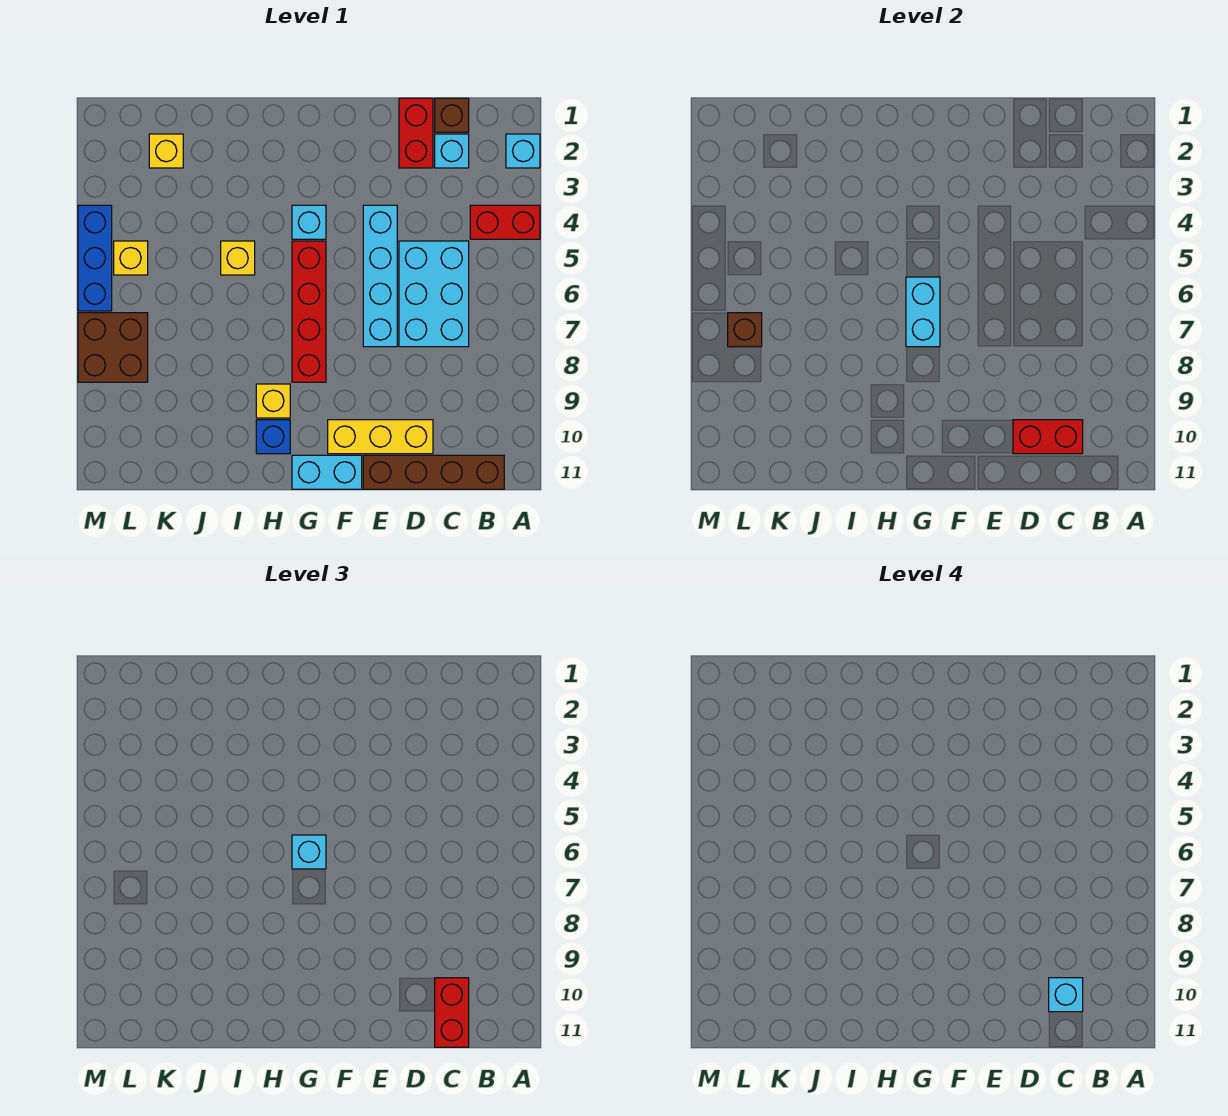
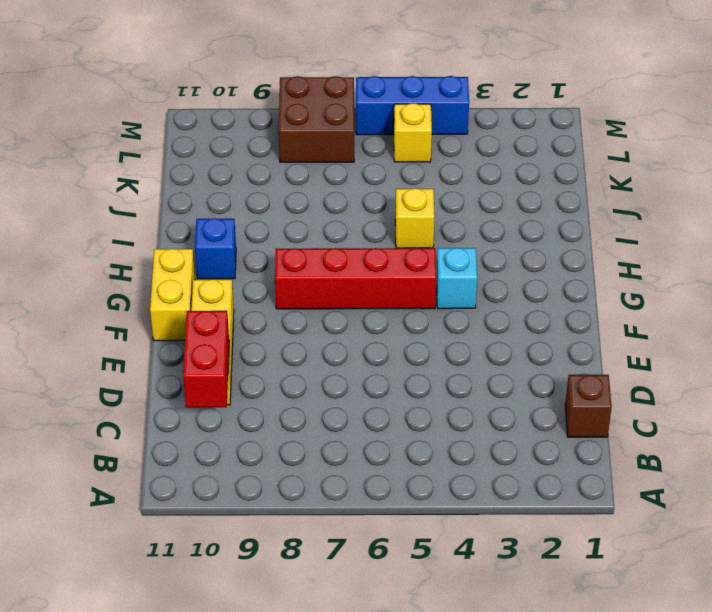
yellow 1x2 brick [150,249,195,341] -> cyan 1x2 brick [292,455,362,489]
none -> cyan 1x1 brick [506,134,540,168]
none -> red 1x2 brick [470,205,540,239]
none -> brown 1x4 brick [363,455,504,489]

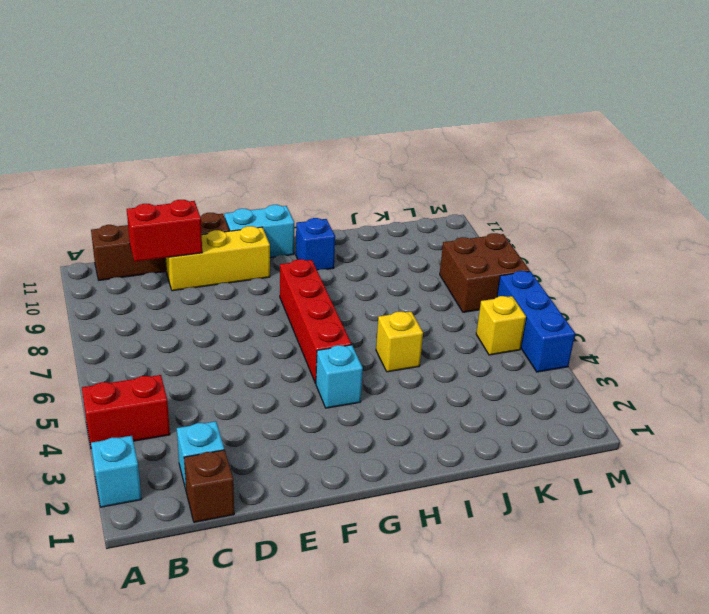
none -> cyan 2x3 brick [399,241,469,347]
none -> red 1x2 brick [399,98,433,168]
none -> cyan 1x4 brick [363,205,397,347]

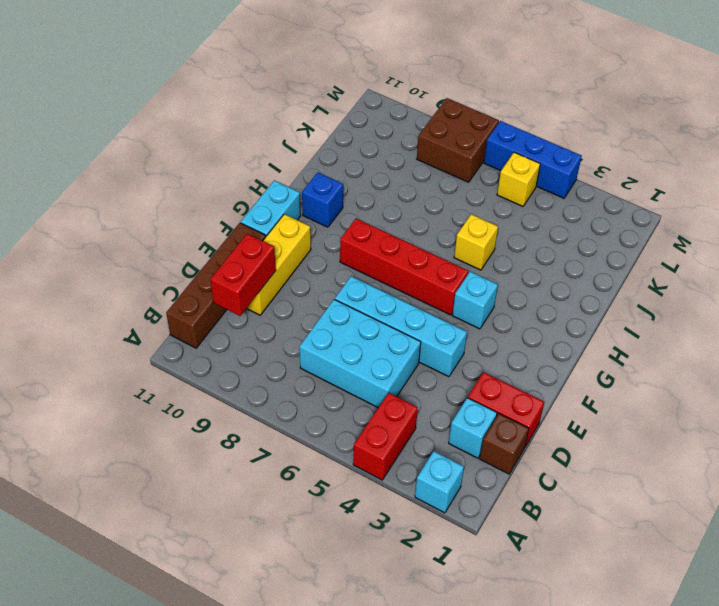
none -> yellow 1x1 brick [256,384,290,418]
none -> yellow 1x1 brick [149,134,183,168]
none -> cyan 1x2 brick [906,277,940,347]

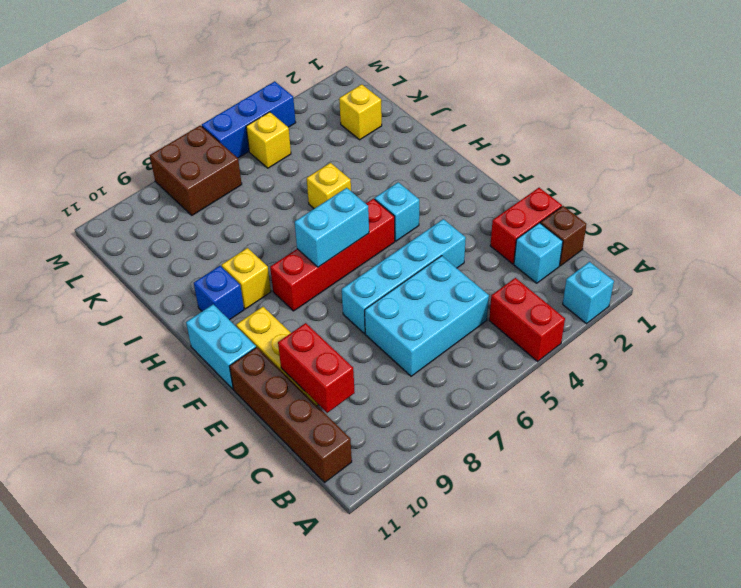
none -> brown 1x1 brick [728,313,762,347]
none -> red 1x2 brick [435,978,469,1047]
none -> cyan 1x1 brick [292,835,326,869]

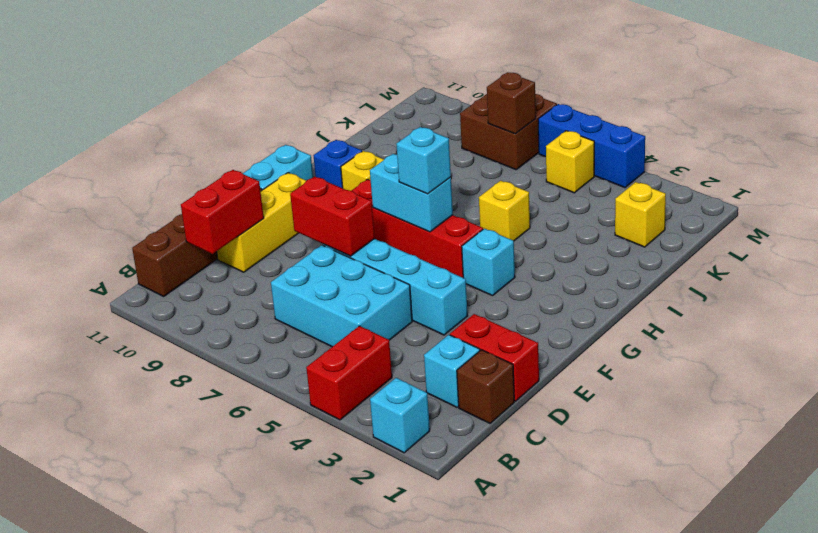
red 1x2 brick [290,176,375,256] -> red 1x2 brick moved to [435,978,469,1047]
none -> cyan 1x1 brick [1049,978,1083,1012]

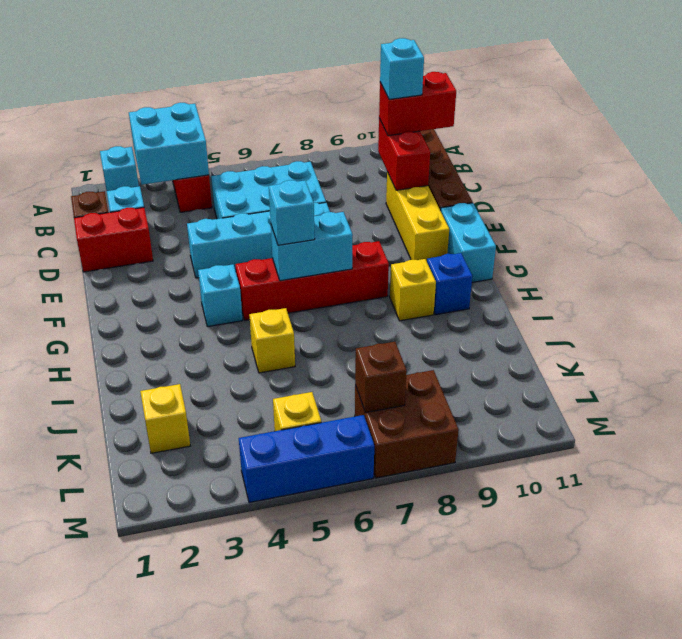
cyan 2x2 brick [129,103,209,185] -> none

